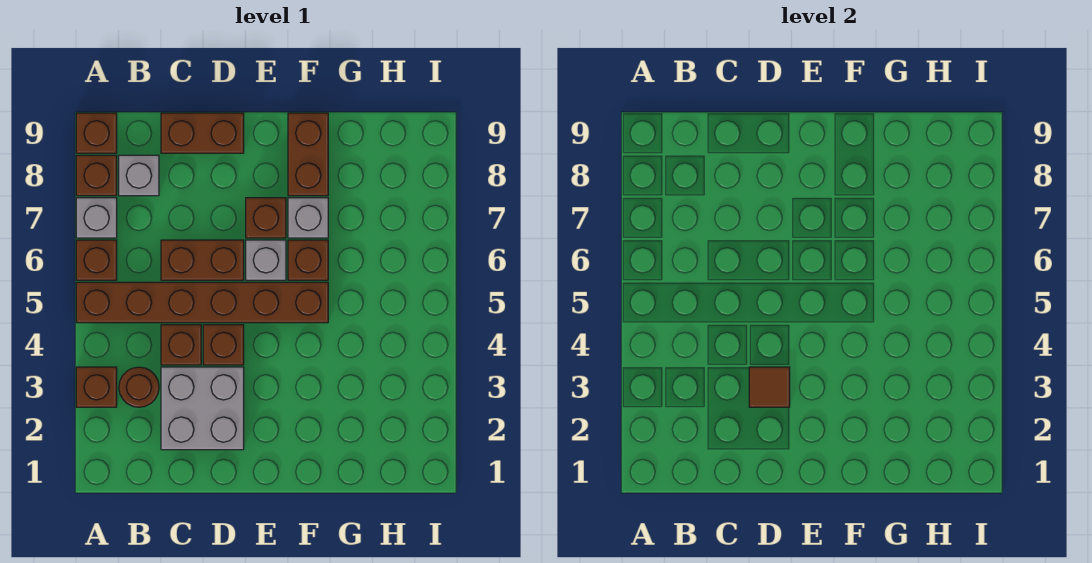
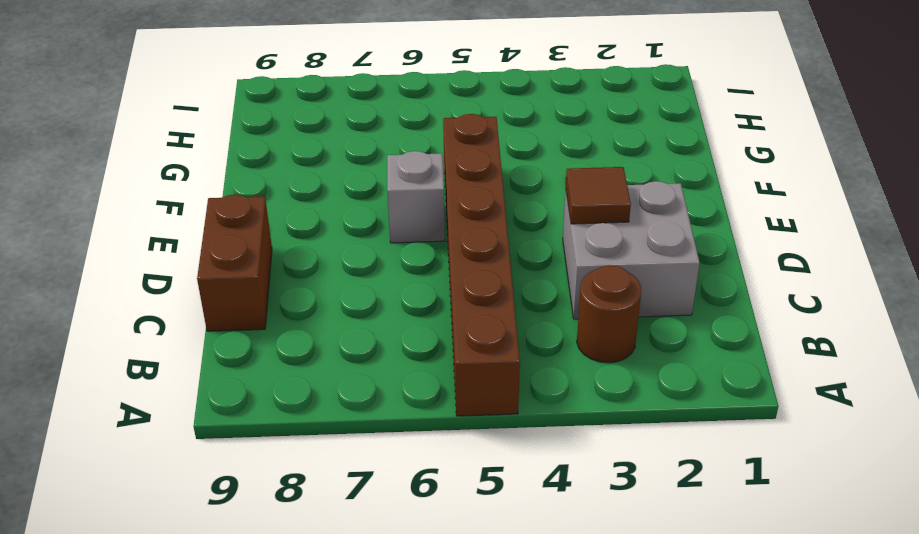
none -> brown 1x1 brick [76,367,117,407]
none -> brown 1x1 brick [76,240,117,280]
none -> grey 1x1 brick [76,198,117,238]

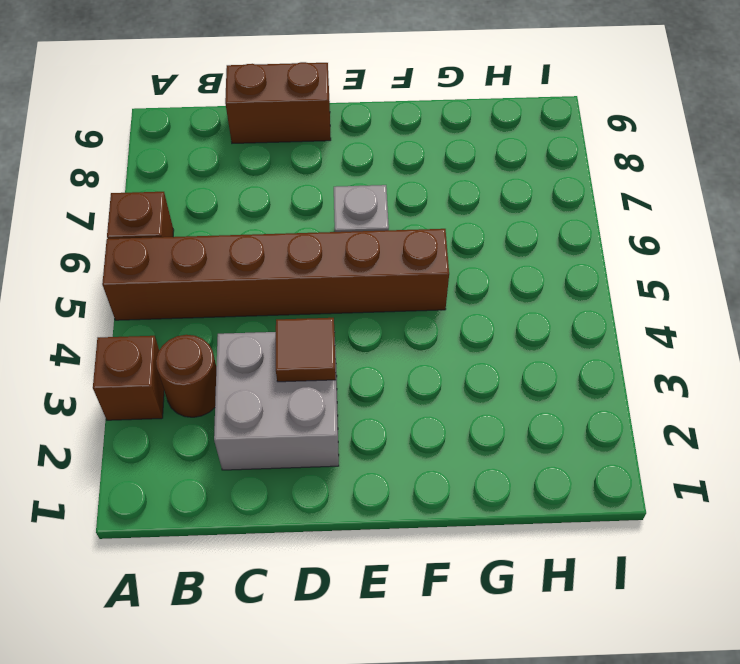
none -> grey 1x1 brick [76,198,117,238]
none -> brown 1x1 brick [76,155,117,196]
none -> brown 1x1 brick [76,113,117,153]

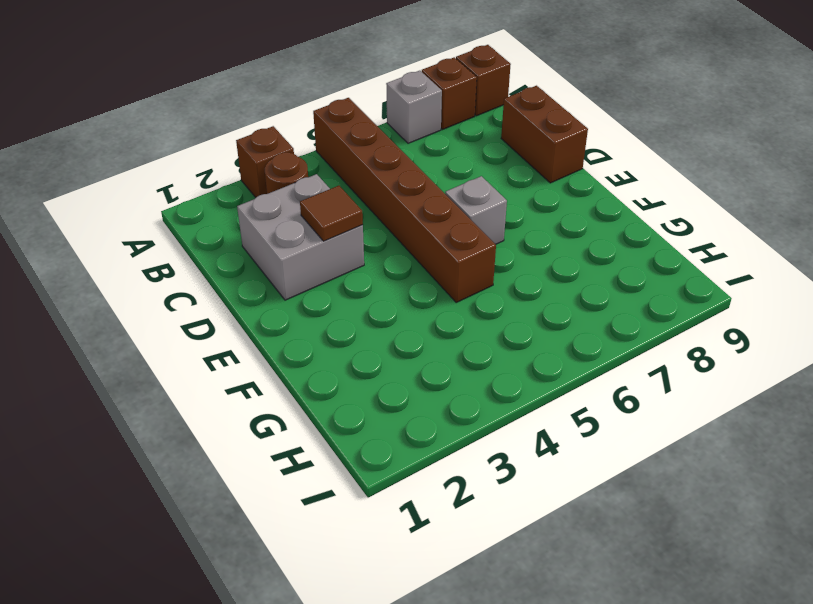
none -> brown 1x1 brick [76,240,117,280]
none -> grey 1x1 brick [119,155,159,196]
none -> brown 1x1 brick [161,325,201,365]

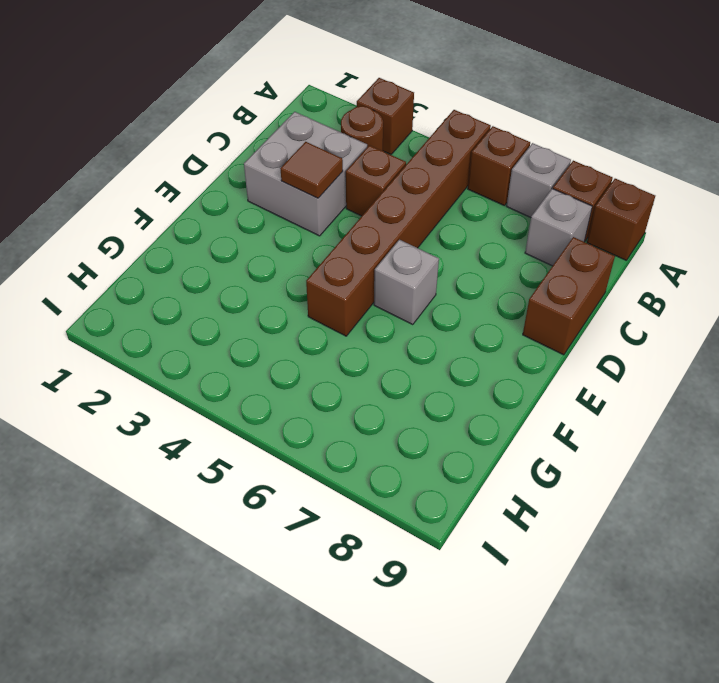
none -> brown 1x2 brick [161,240,244,280]
none -> brown 1x1 brick [203,325,244,365]
none -> brown 1x1 brick [246,198,286,238]

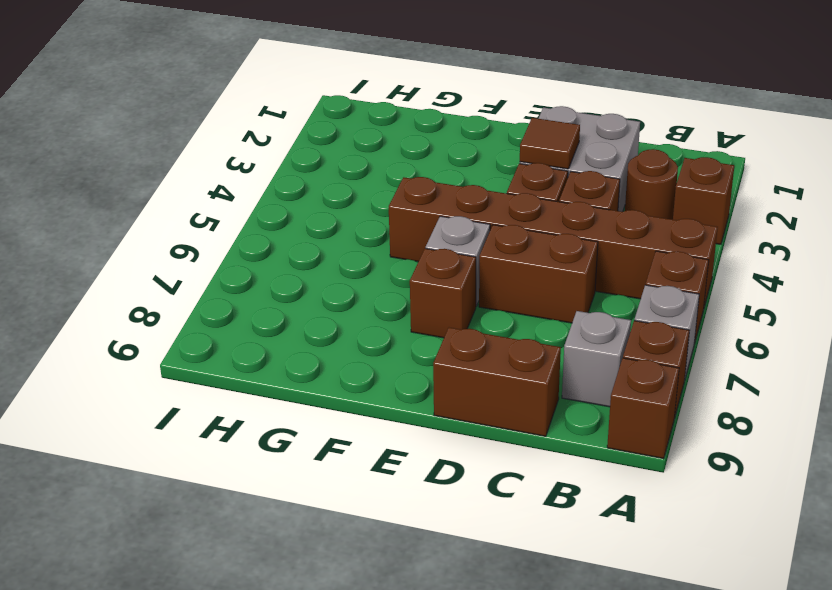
none -> brown 1x1 brick [288,240,328,280]
none -> grey 1x1 brick [288,198,328,238]
none -> brown 1x2 brick [288,113,328,196]

